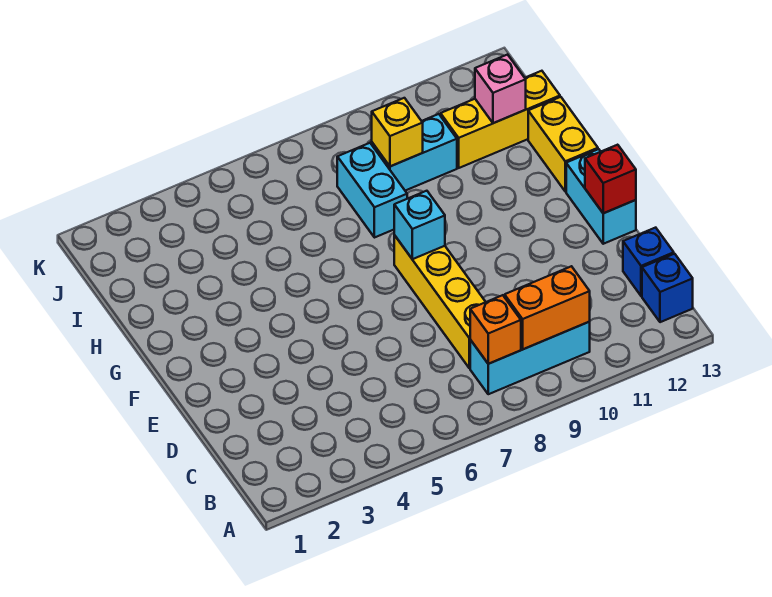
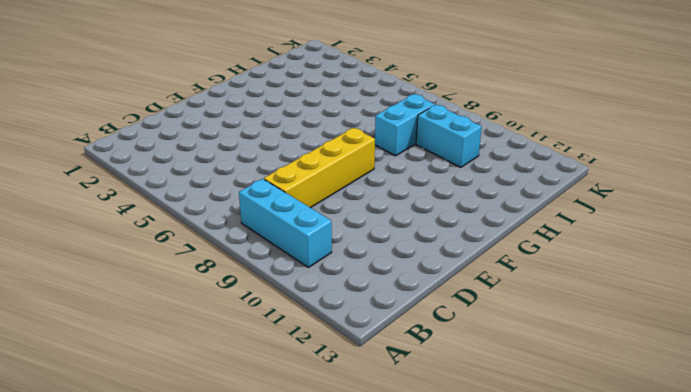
none -> blue 1x1 brick [642,254,693,322]
none -> blue 1x1 brick [623,228,674,296]
none -> cyan 1x2 brick [566,149,636,244]

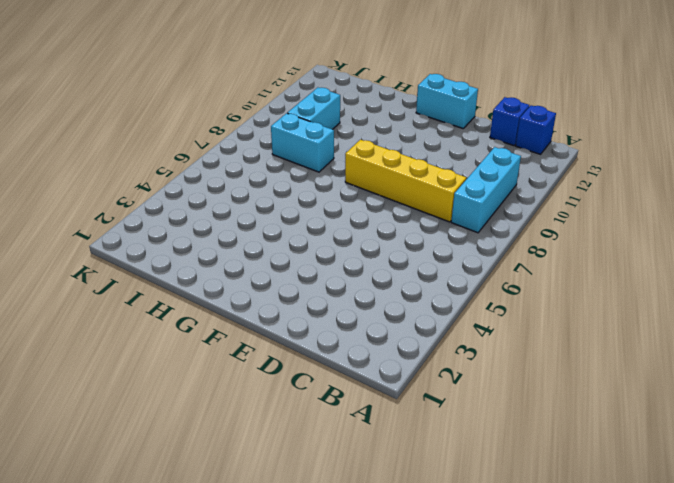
none -> yellow 1x2 brick [528,97,598,191]
none -> yellow 1x3 brick [441,71,560,168]
none -> orange 1x1 brick [470,295,521,364]

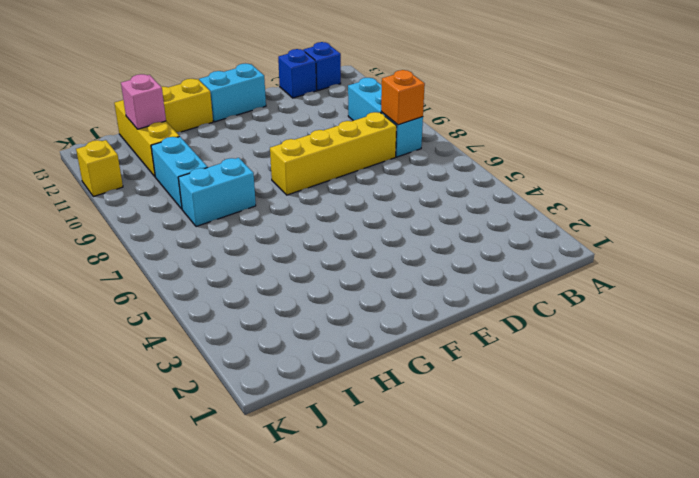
yellow 1x1 brick [76,140,123,197] -> yellow 1x1 brick moved to [372,98,423,166]
none -> orange 1x2 brick [505,266,590,349]
none -> red 1x1 brick [585,145,636,213]
none -> cyan 1x1 brick [394,191,445,259]

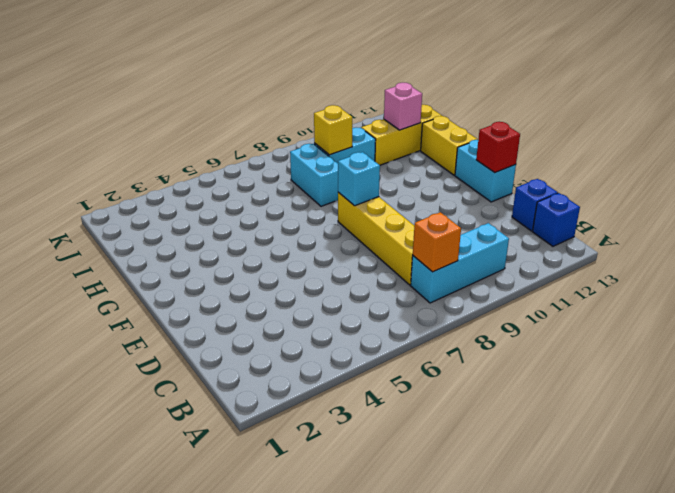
none -> orange 1x2 brick [505,266,590,349]

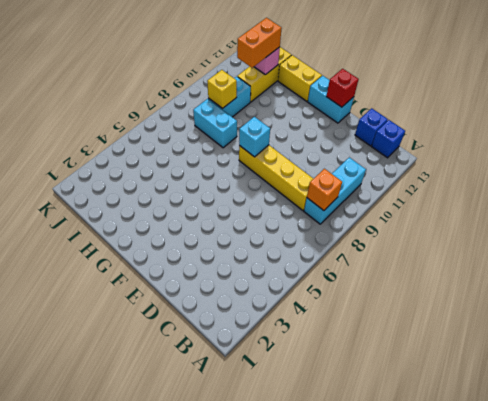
orange 1x2 brick [237,18,282,68] -> orange 1x2 brick moved to [505,266,590,349]

